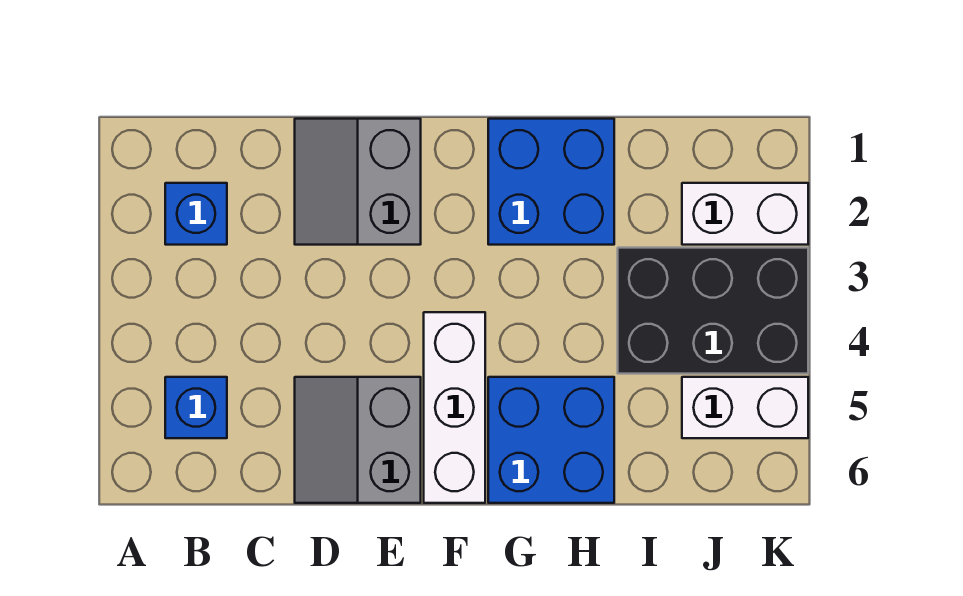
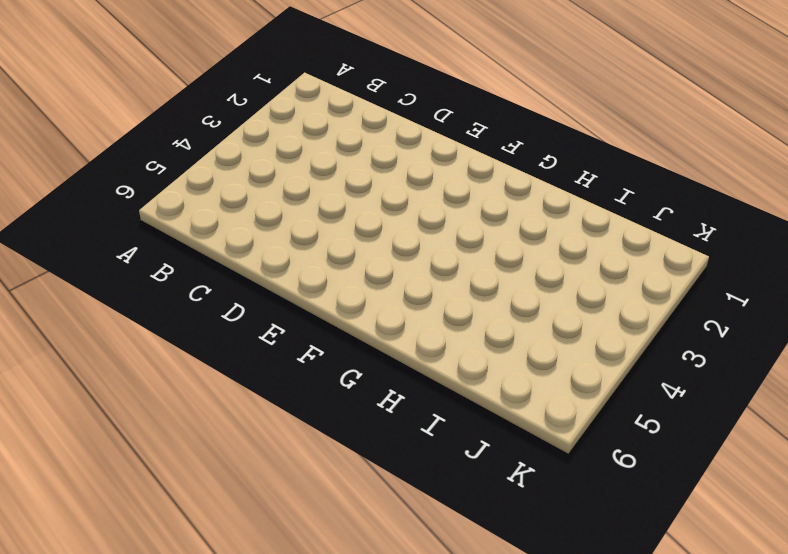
none -> blue 1x1 brick [165,183,227,245]
none -> blue 1x1 brick [165,377,227,438]

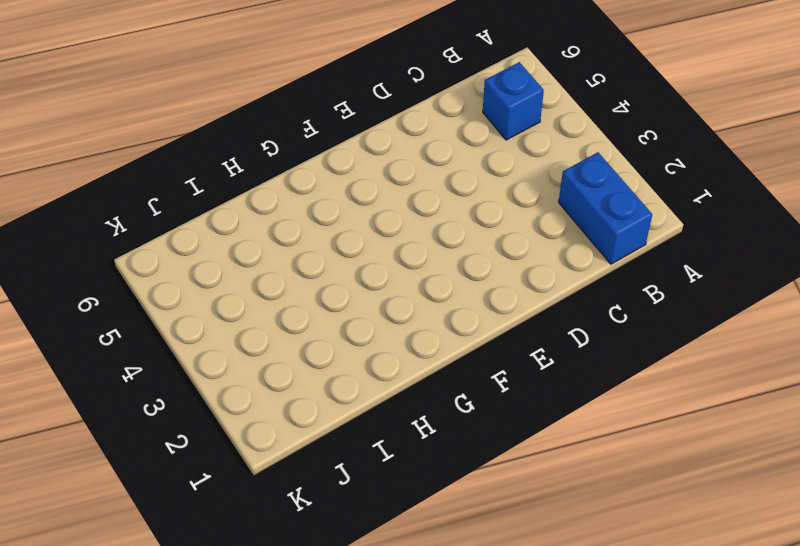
blue 1x2 brick [559,152,652,264] -> blue 1x1 brick [165,183,227,245]
none -> grey 2x2 slope [295,119,421,245]
none -> grey 2x2 slope [295,377,421,503]

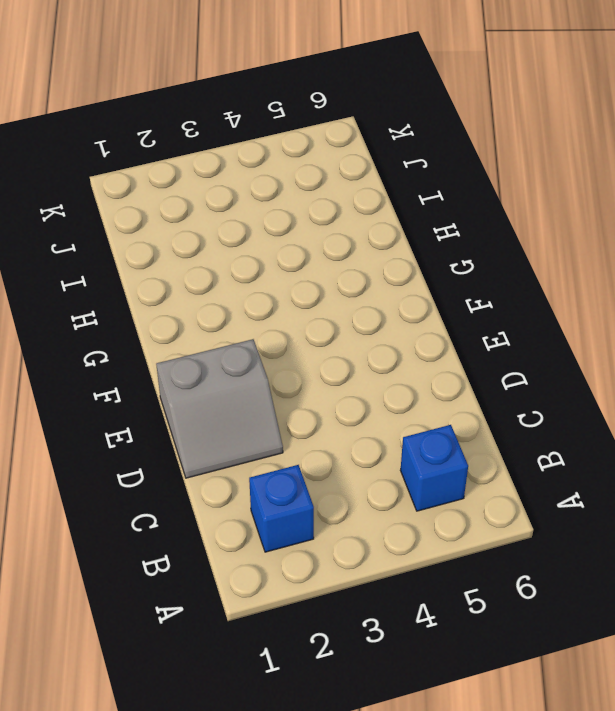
none -> grey 2x2 slope [295,377,421,503]
none -> white 1x3 brick [424,312,485,503]

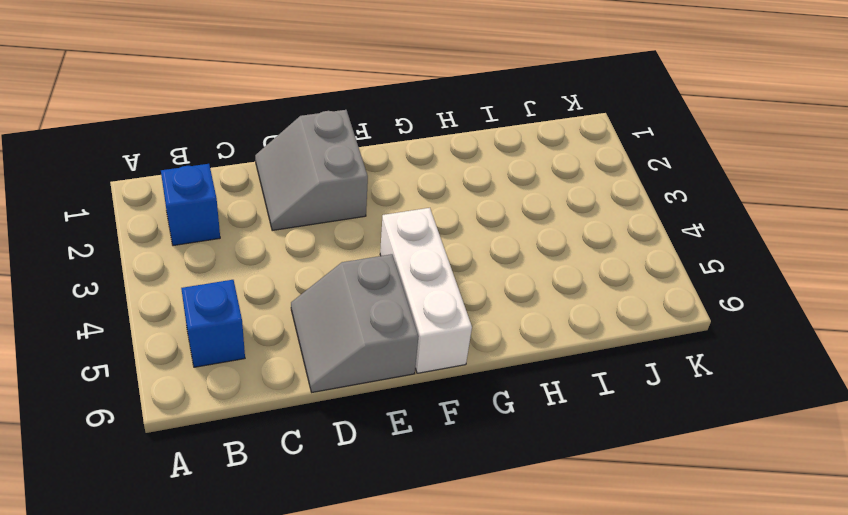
none -> blue 2x2 brick [488,119,614,245]
none -> blue 2x2 brick [488,377,614,503]

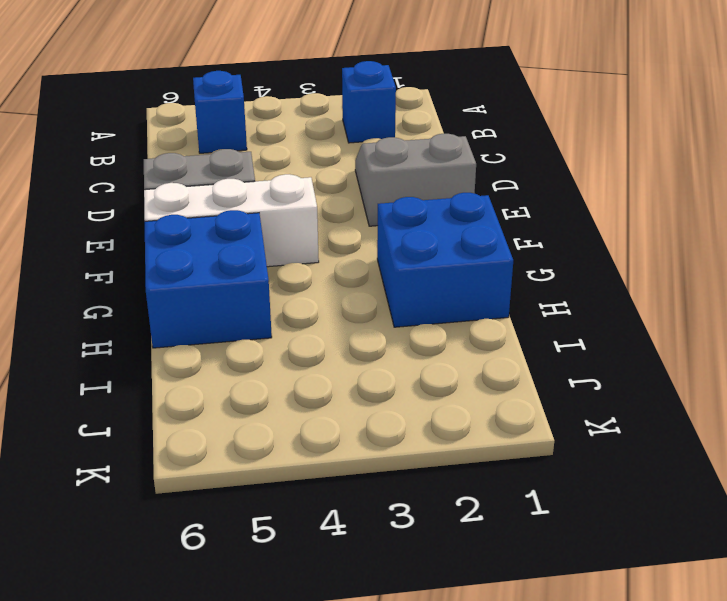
none -> black 2x3 brick [618,248,808,374]
none -> white 1x2 brick [682,183,808,245]

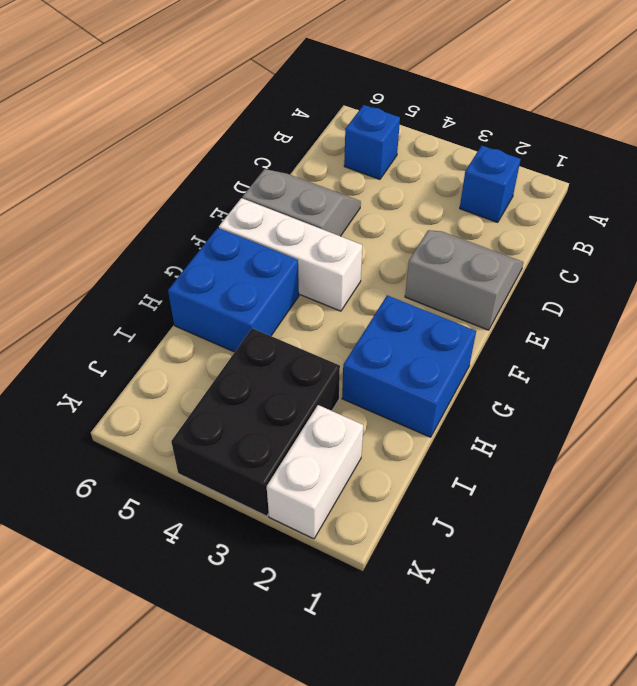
none -> white 1x2 brick [682,377,808,438]

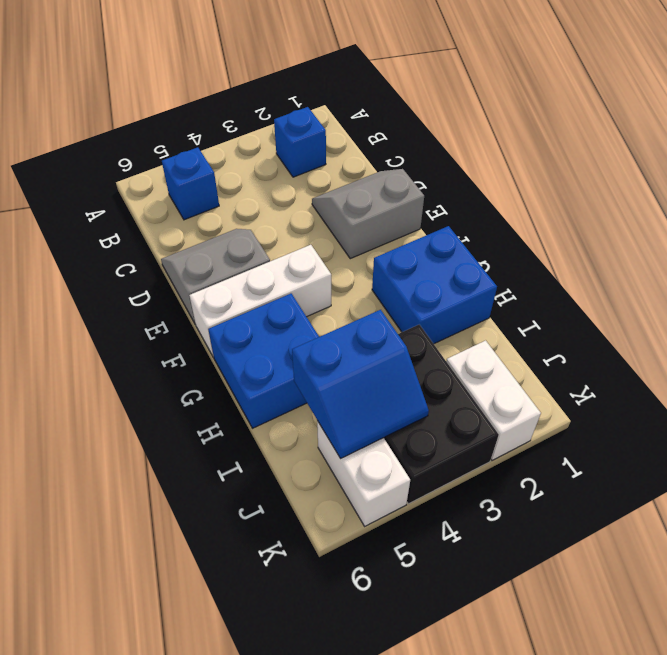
blue 2x2 slope [292,310,429,458] -> none

